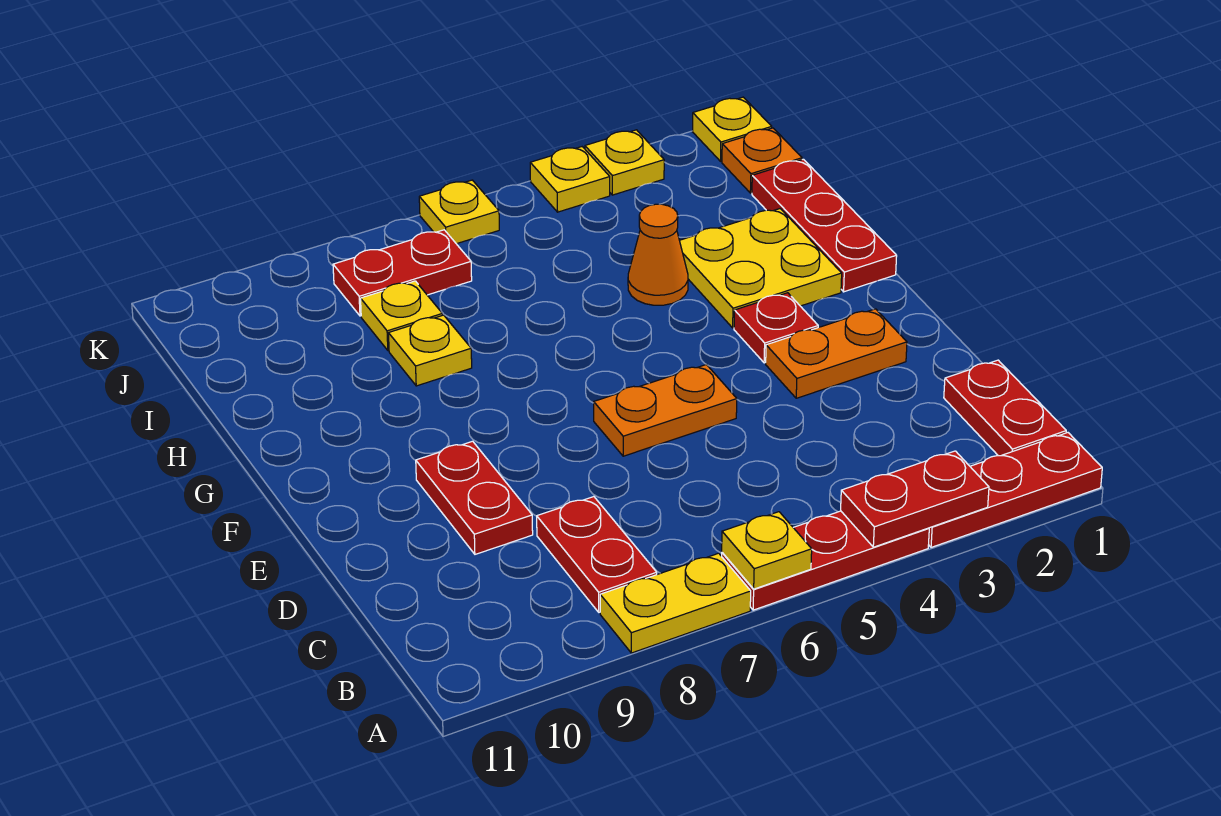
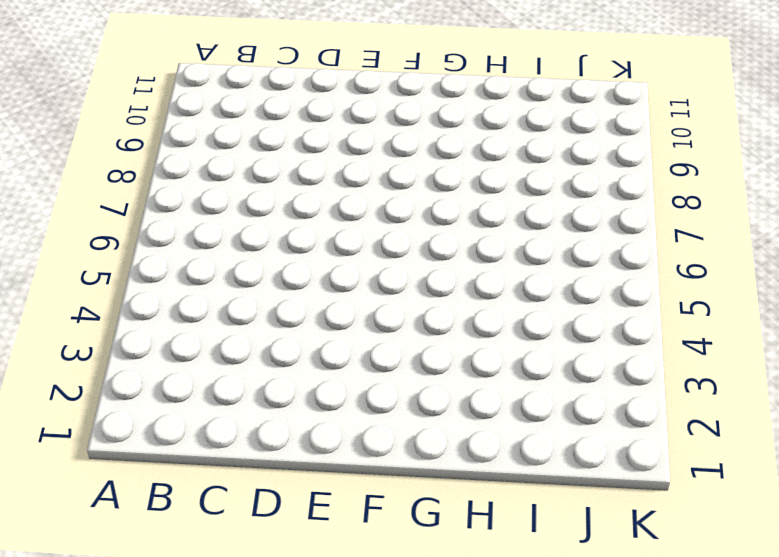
none -> red 1x3 plate [929,433,1102,547]
none -> red 1x3 plate [722,511,929,610]
none -> yellow 1x2 plate [600,553,751,653]

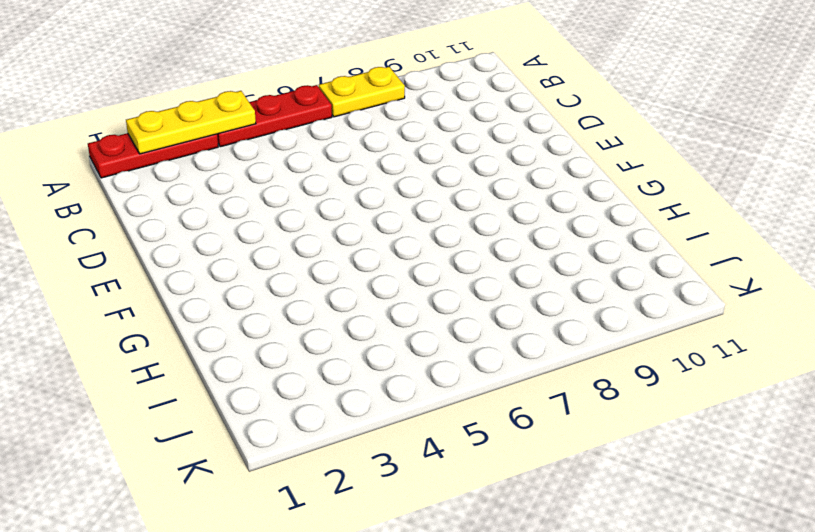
yellow 1x3 plate [126,91,256,154] -> red 1x2 plate [841,451,989,547]
none -> red 1x2 plate [944,360,1066,456]
none -> red 1x2 plate [537,497,657,612]
none -> red 1x2 plate [416,441,533,554]

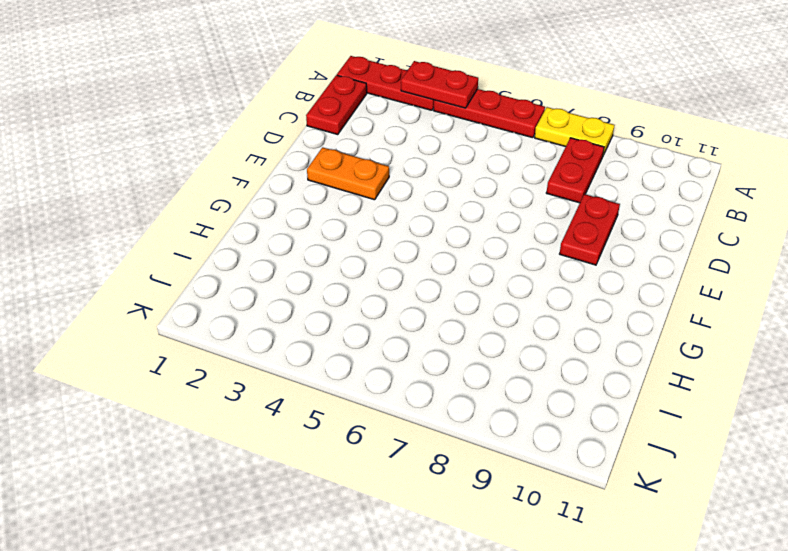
none -> orange 1x2 plate [594,364,737,456]
none -> red 1x1 plate [734,293,818,363]
none -> red 1x3 plate [752,159,897,292]

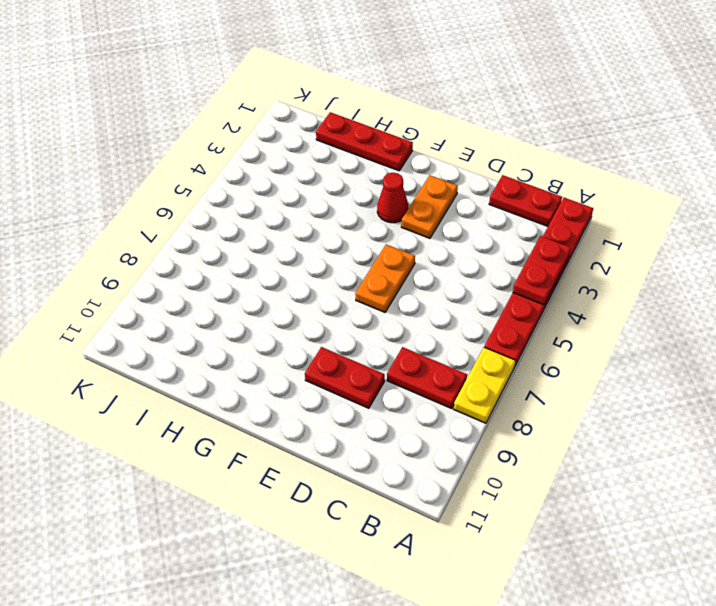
red 1x1 cone [377,173,408,223] -> red 1x1 plate [734,293,818,363]
none -> yellow 2x2 plate [680,209,842,328]
none -> orange 1x1 cone [628,204,688,305]
none -> yellow 1x1 plate [389,315,472,386]

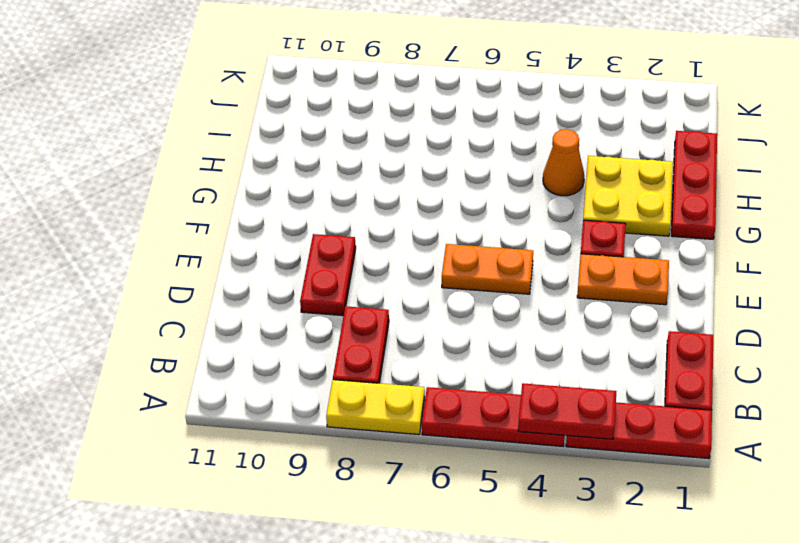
none -> yellow 1x1 plate [389,315,472,386]
none -> yellow 1x1 plate [361,281,442,351]
none -> orange 1x1 plate [722,128,802,193]

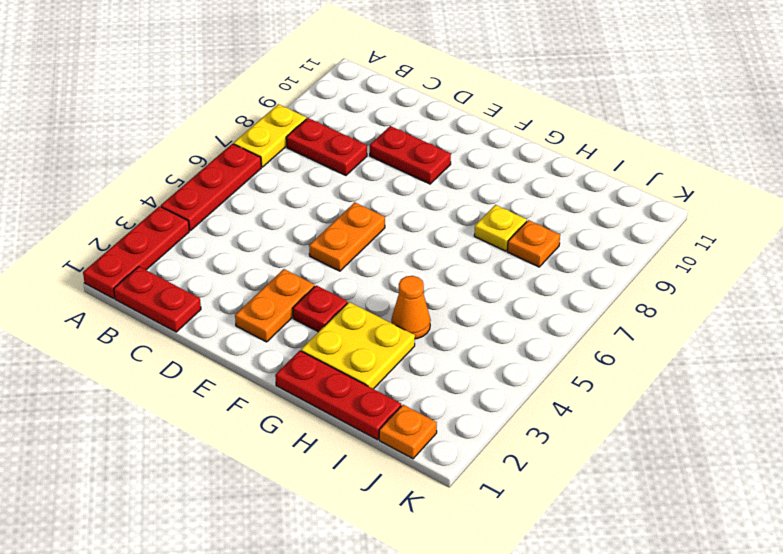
orange 1x1 plate [507,220,560,267] -> yellow 1x1 plate [361,281,442,351]
none -> red 1x2 plate [333,230,472,316]
none -> yellow 1x1 plate [692,97,772,161]
none -> yellow 1x1 plate [585,130,664,195]

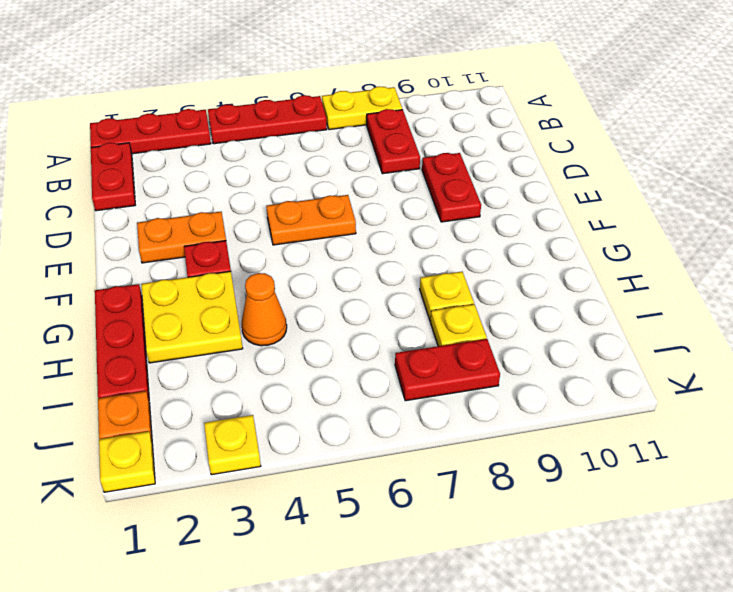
none -> yellow 1x1 plate [530,147,610,212]
none -> yellow 1x1 plate [419,180,499,244]
none -> red 1x2 plate [841,451,989,547]

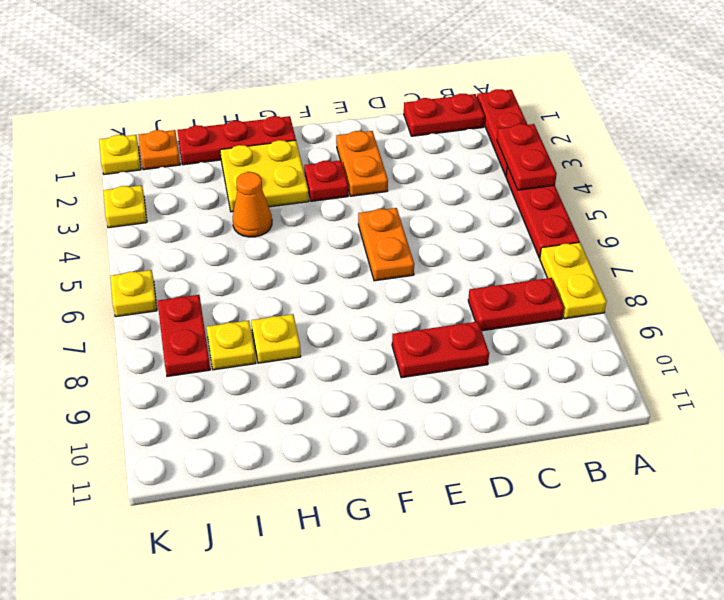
none -> yellow 1x1 plate [530,147,610,212]
none -> yellow 1x1 plate [722,512,812,589]

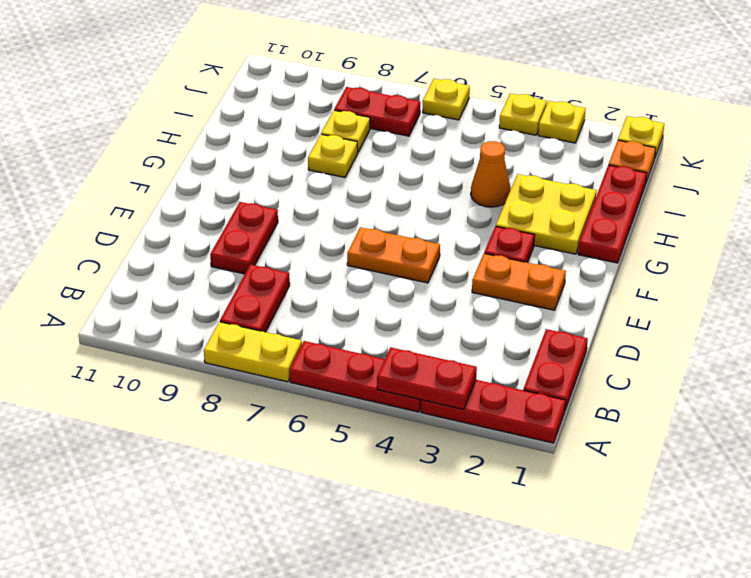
none -> yellow 1x1 plate [722,512,812,589]

